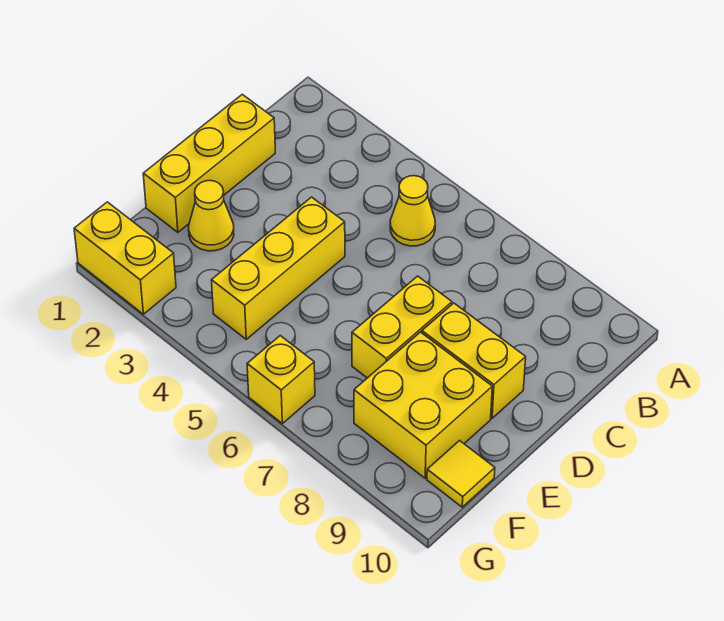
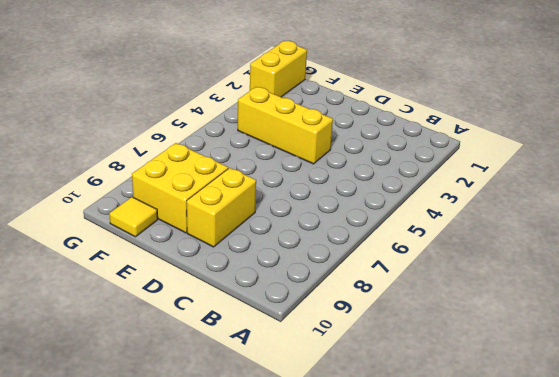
none -> yellow 1x1 cone [390,176,435,246]
none -> yellow 1x3 brick [143,94,275,232]

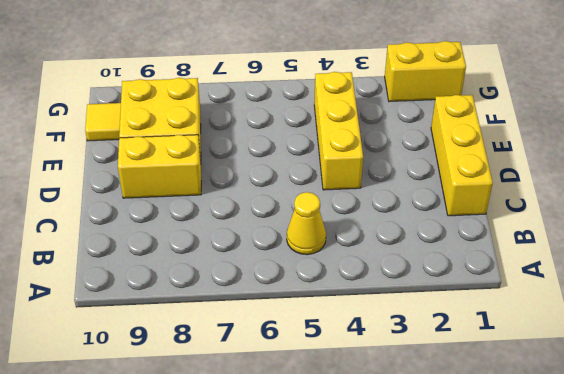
none -> yellow 1x2 brick [352,276,452,378]
none -> yellow 1x1 cone [189,181,234,251]

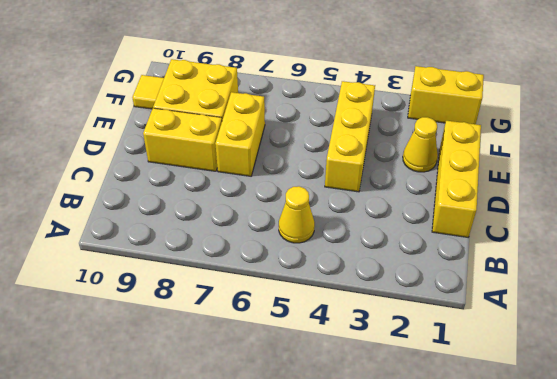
none -> yellow 1x1 brick [247,336,315,423]

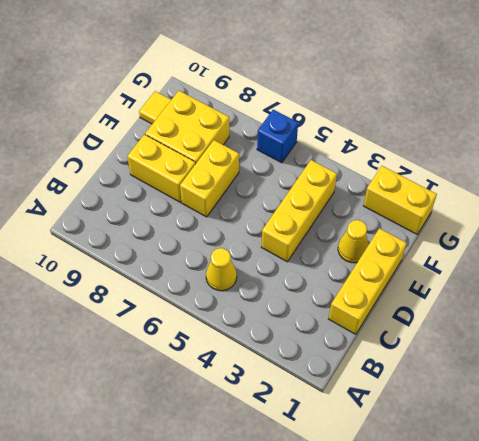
blue 1x1 brick [257,110,298,163] -> yellow 1x1 brick [247,336,315,423]

